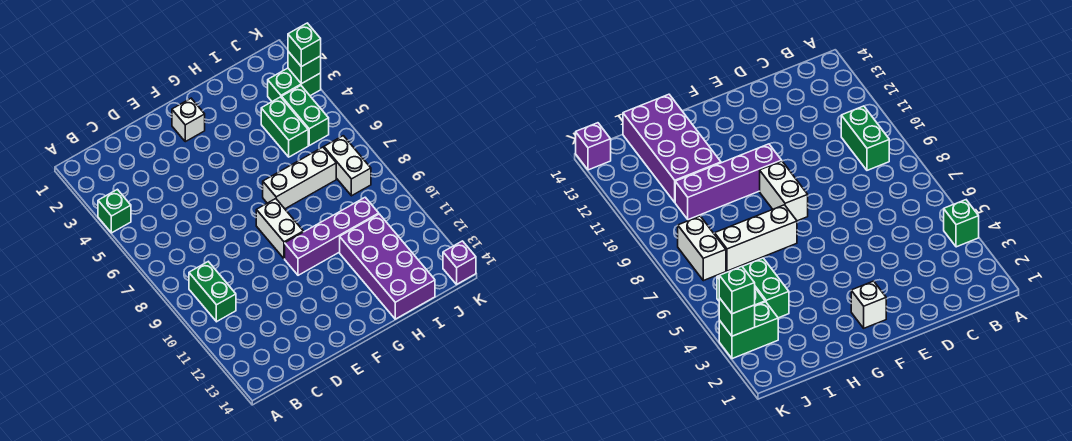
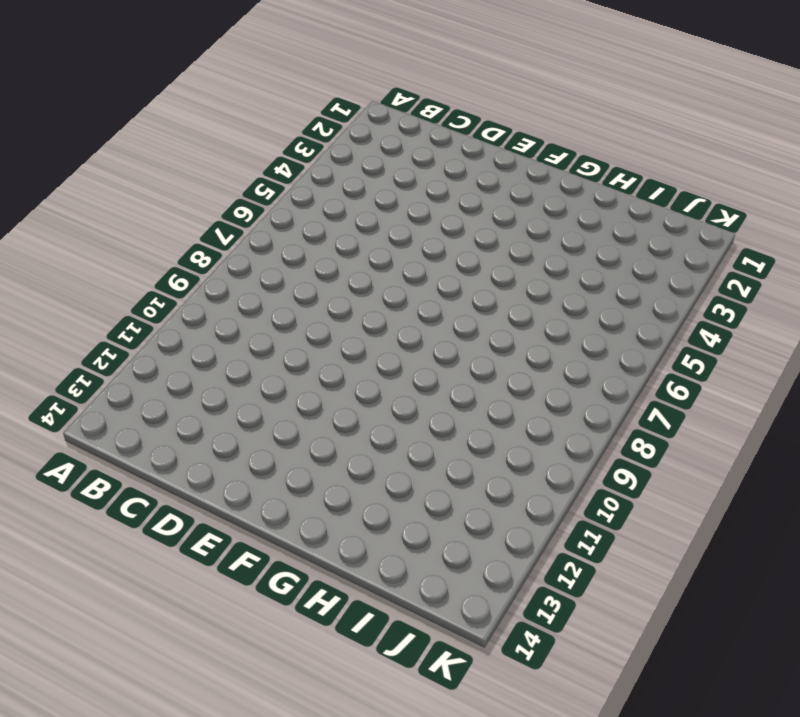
none -> green 1x1 brick [98,189,131,233]
none -> green 1x2 brick [189,262,236,322]
none -> white 1x1 brick [172,98,205,142]

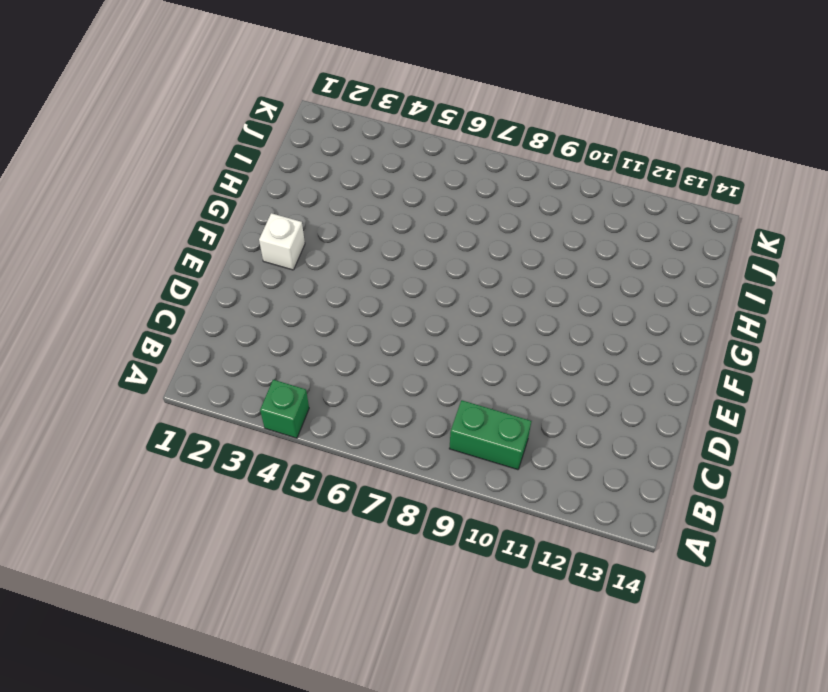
none -> white 1x2 brick [256,199,303,259]
none -> purple 1x4 brick [285,197,379,275]
none -> white 1x3 brick [263,147,336,209]

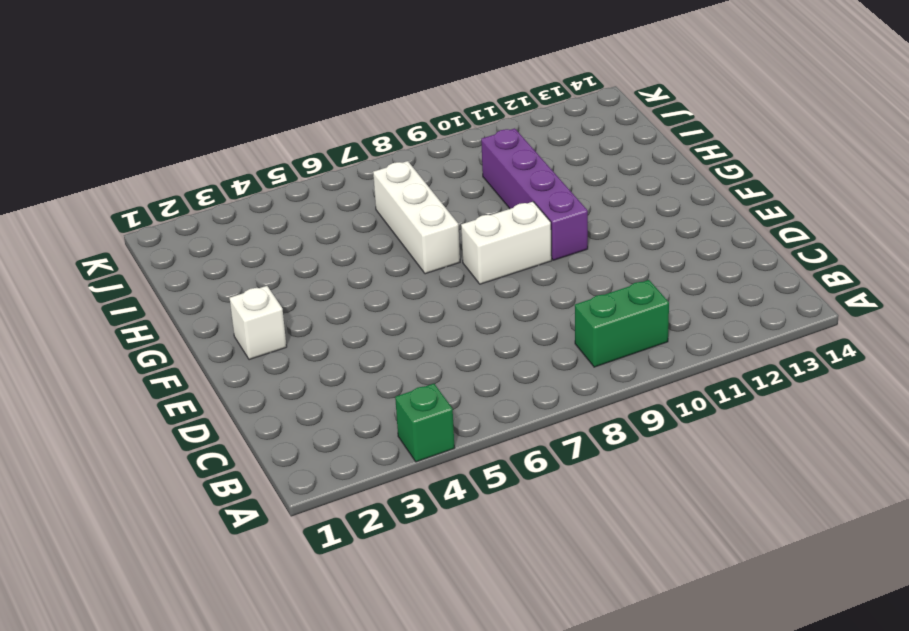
none -> purple 2x4 brick [340,214,435,319]
none -> green 1x2 brick [261,97,308,157]
none -> green 1x2 brick [268,68,321,101]

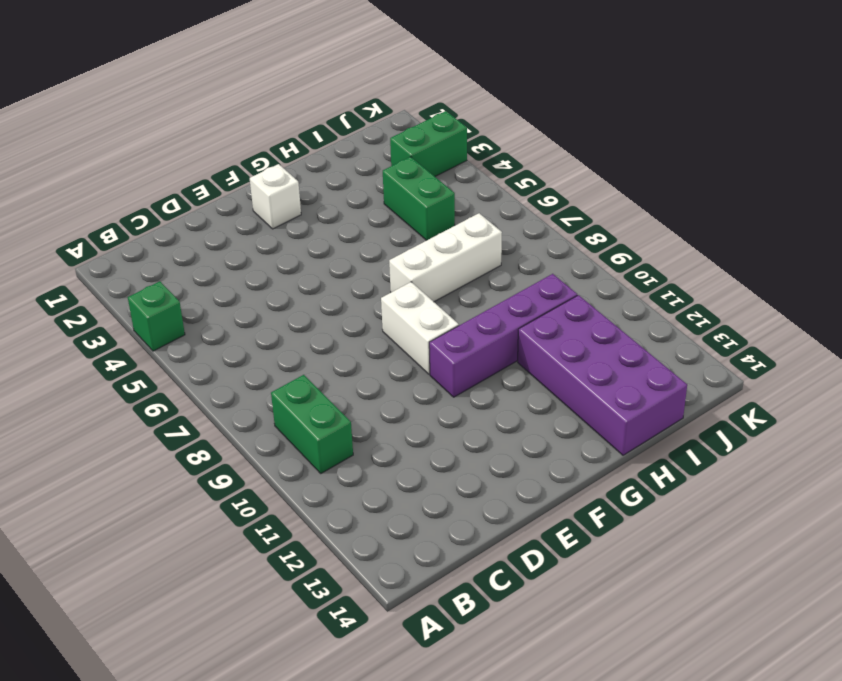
none -> green 1x2 brick [282,86,329,145]
none -> white 1x2 brick [324,136,371,196]
none -> purple 1x1 brick [443,241,476,284]

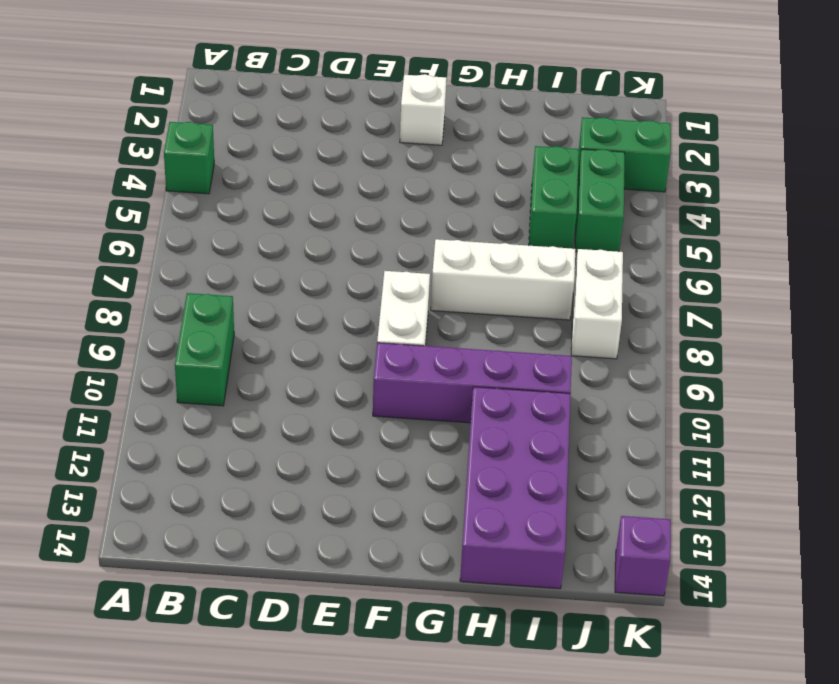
none -> green 1x1 brick [288,52,321,84]
none -> green 1x1 brick [288,23,321,67]

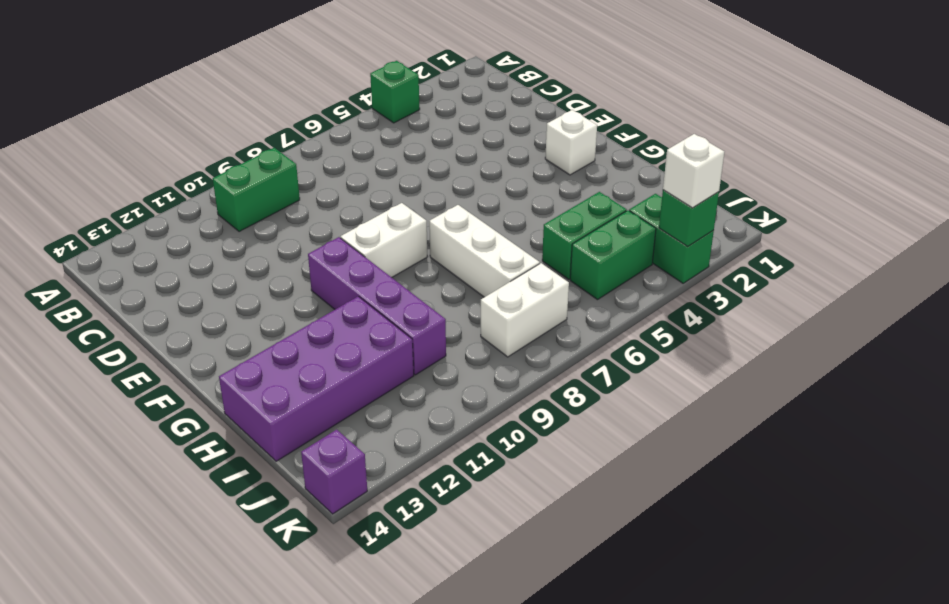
white 1x1 brick [663,134,724,208] -> green 1x1 brick [288,23,321,67]

